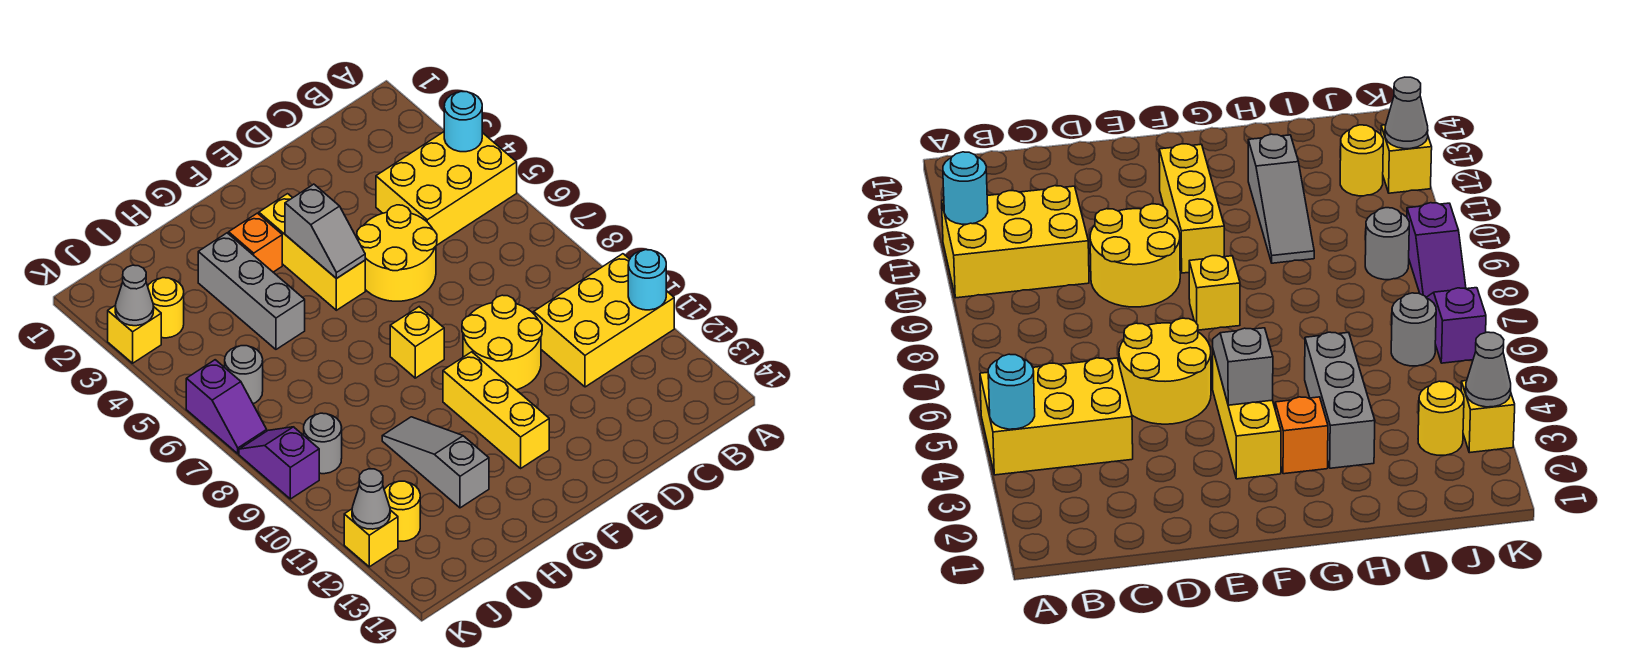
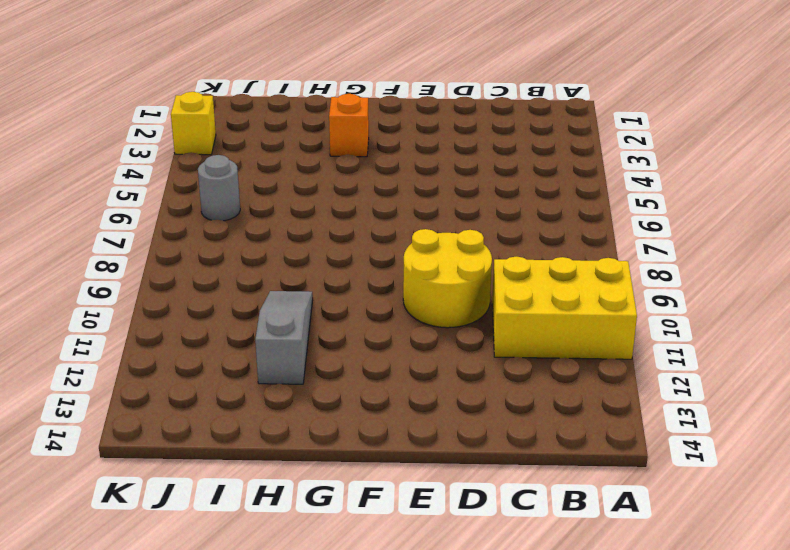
none -> yellow 2x3 brick [376,132,517,245]
none -> yellow 2x2 round brick [357,205,437,301]
none -> yellow 1x3 brick [259,194,365,310]

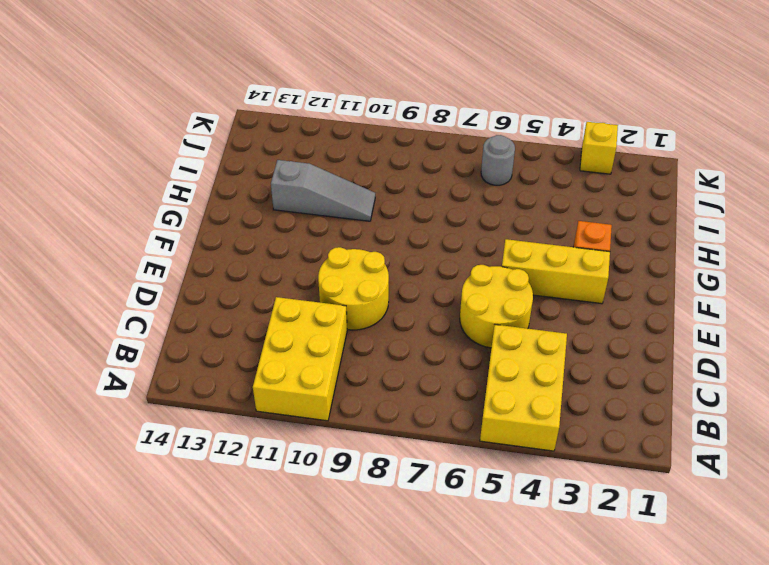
none -> yellow 1x1 brick [390,307,444,378]
none -> yellow 1x3 brick [443,352,549,468]
none -> grey 1x3 brick [198,233,305,349]

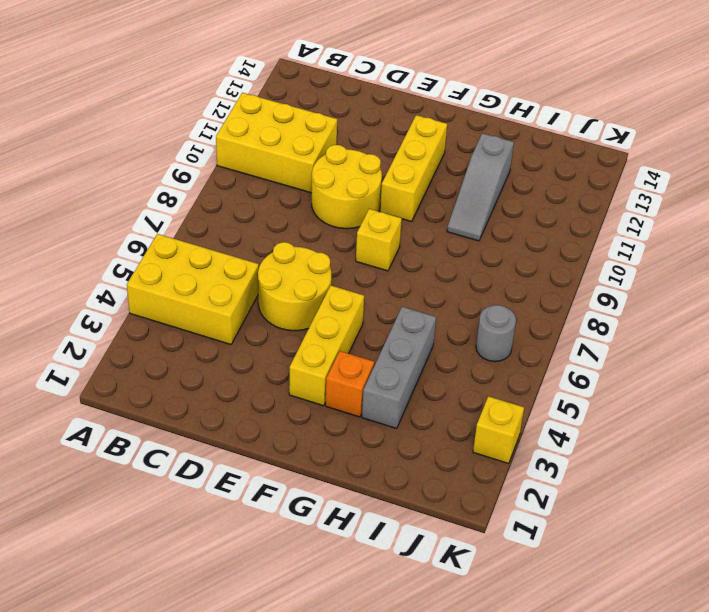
none -> yellow 1x1 round brick [148,278,184,338]
none -> grey 1x1 round brick [304,413,342,474]
none -> yellow 1x1 round brick [384,481,420,541]

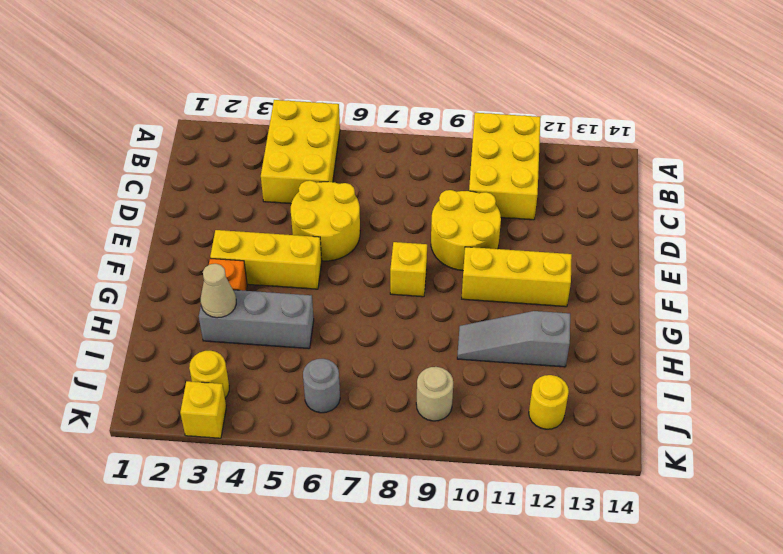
tan 1x1 cone [201,264,236,318] -> none
tan 1x1 round brick [416,367,453,421] -> grey 1x1 round brick [304,413,342,474]
none -> purple 1x2 slope [186,360,267,454]
none -> purple 1x2 slope [239,427,319,499]
none -> yellow 1x1 brick [344,509,398,567]

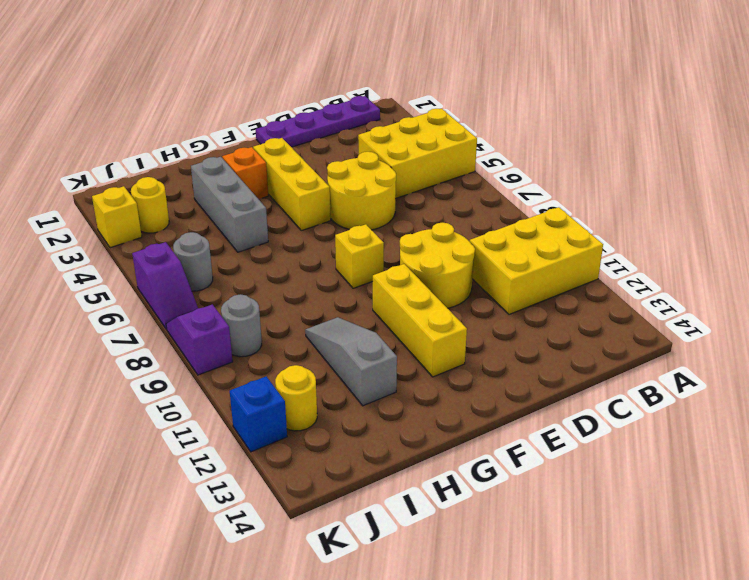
purple 1x4 plate [256,96,380,147] -> none
blue 1x1 brick [230,376,287,452] -> yellow 1x1 brick [344,509,398,567]
none -> cyan 1x1 round brick [444,91,482,152]
none -> cyan 1x1 round brick [628,250,666,310]
none -> grey 1x2 slope [285,184,365,279]

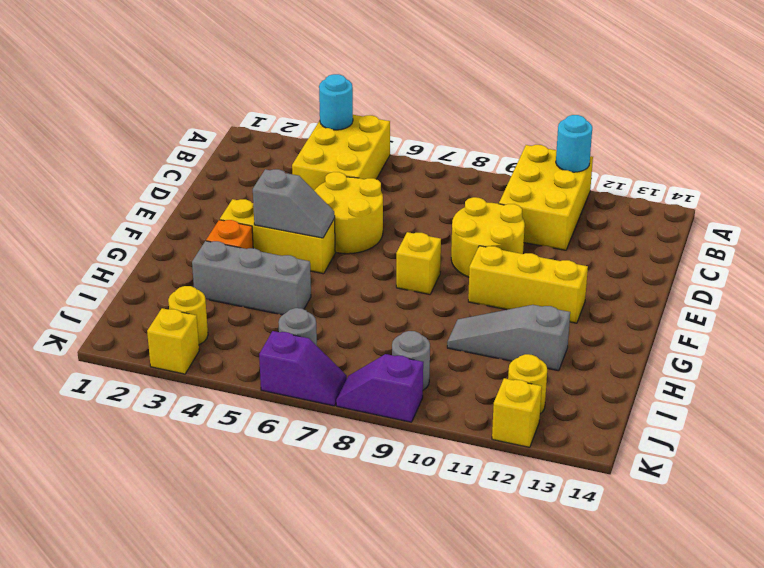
none -> grey 1x1 cone [115,265,154,326]
none -> grey 1x1 cone [352,469,390,529]

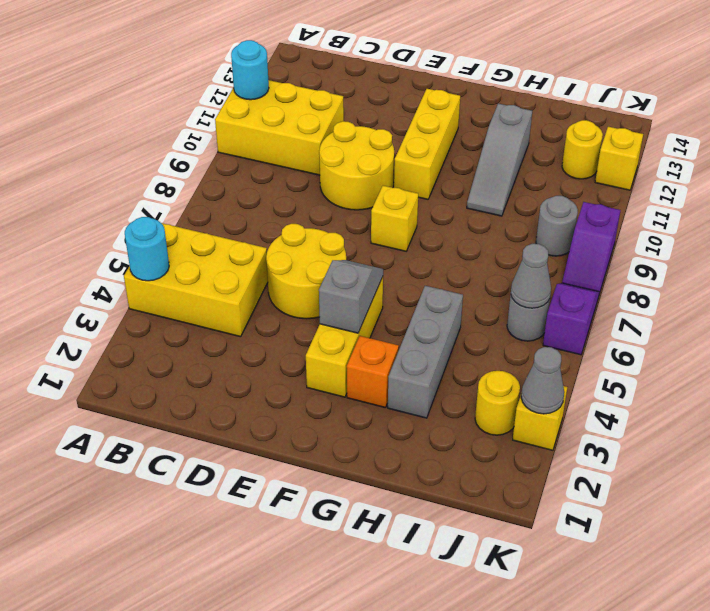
grey 1x1 cone [511,244,551,308] -> grey 1x1 cone moved to [352,469,390,529]

